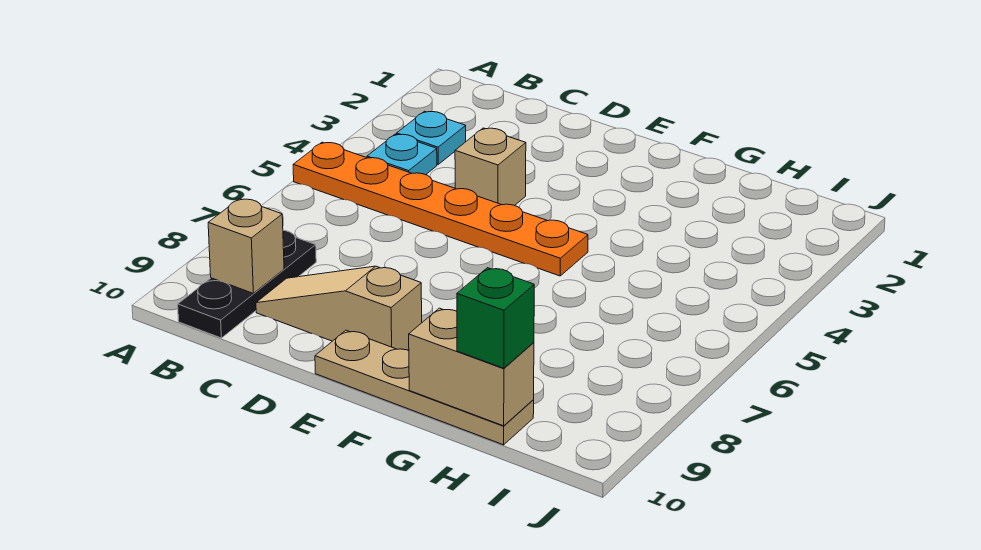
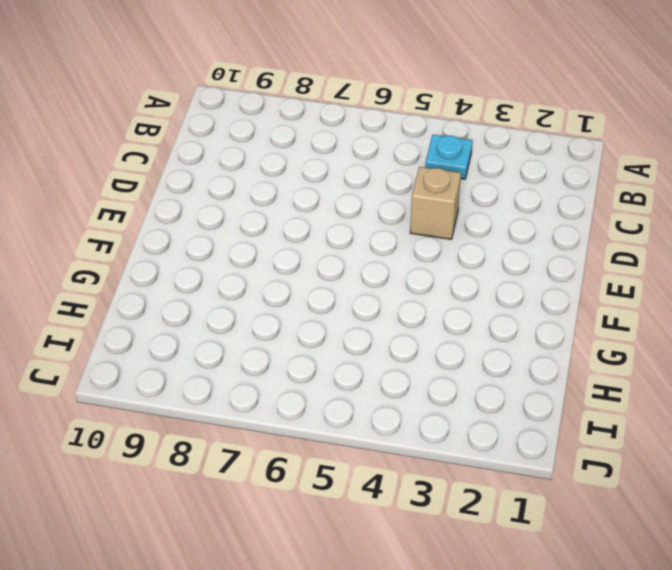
none -> orange 1x6 plate [293,142,588,276]
none -> cyan 1x1 plate [397,111,466,164]

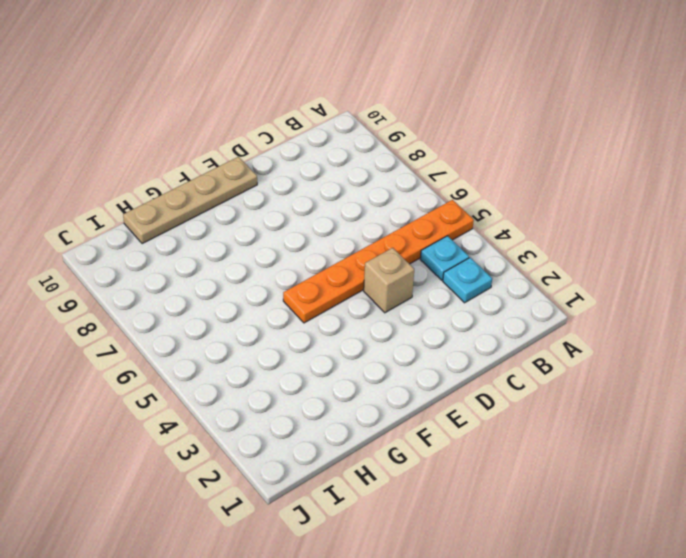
none -> black 1x3 plate [178,231,316,338]
none -> tan 1x3 slope [256,266,422,350]

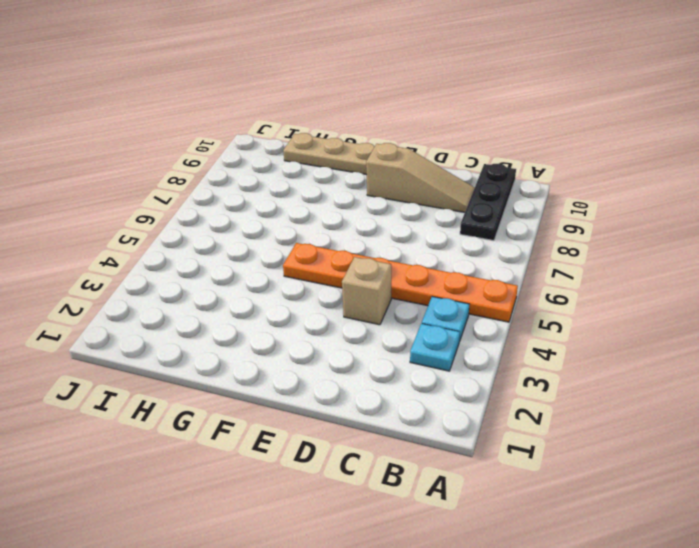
none -> tan 1x1 brick [208,199,284,293]
none -> tan 1x2 brick [409,308,534,426]

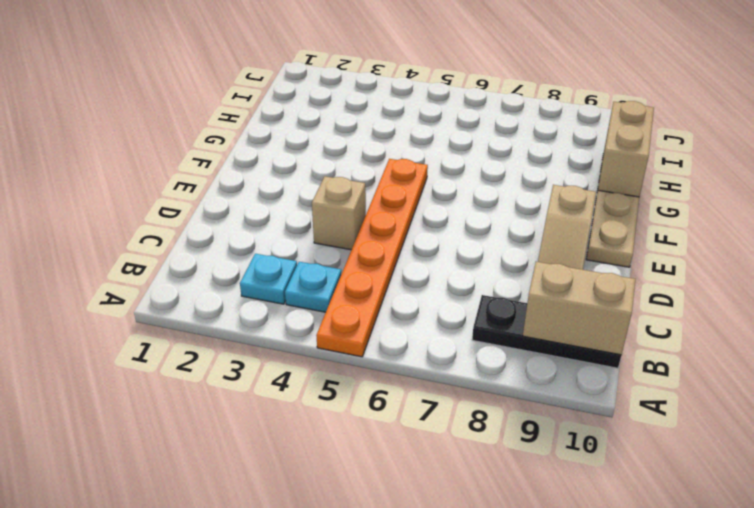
tan 1x2 brick [523,262,636,355] -> tan 1x1 brick [208,199,284,293]
none -> green 1x1 brick [457,268,534,368]

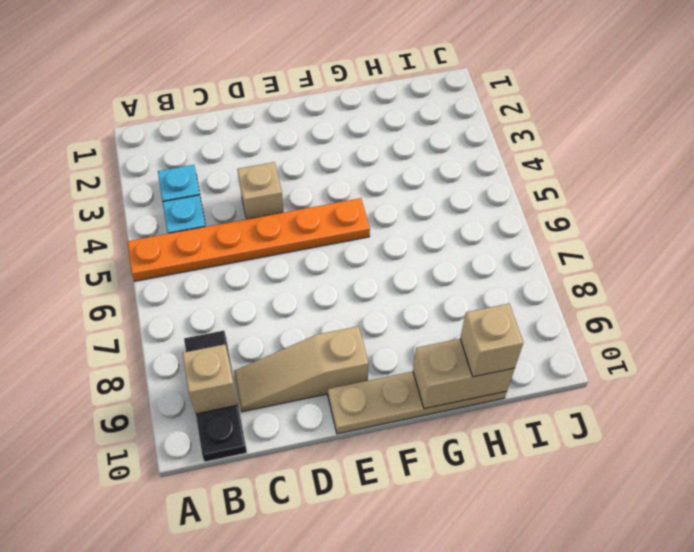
tan 1x1 brick [460,304,523,377] -> green 1x1 brick [457,268,534,368]

